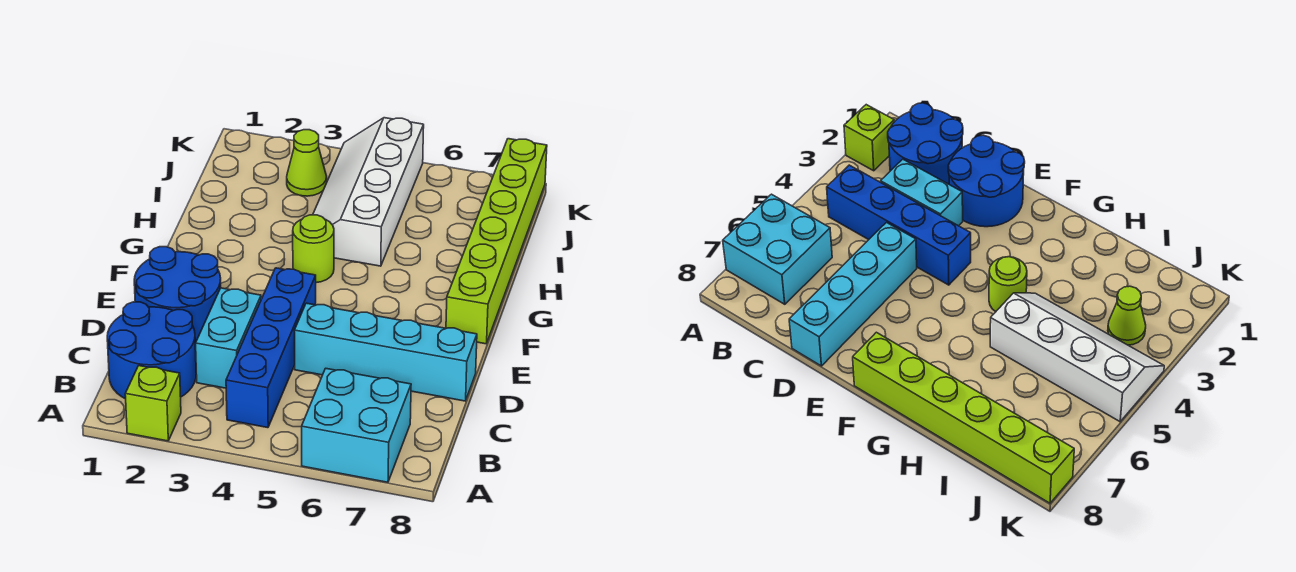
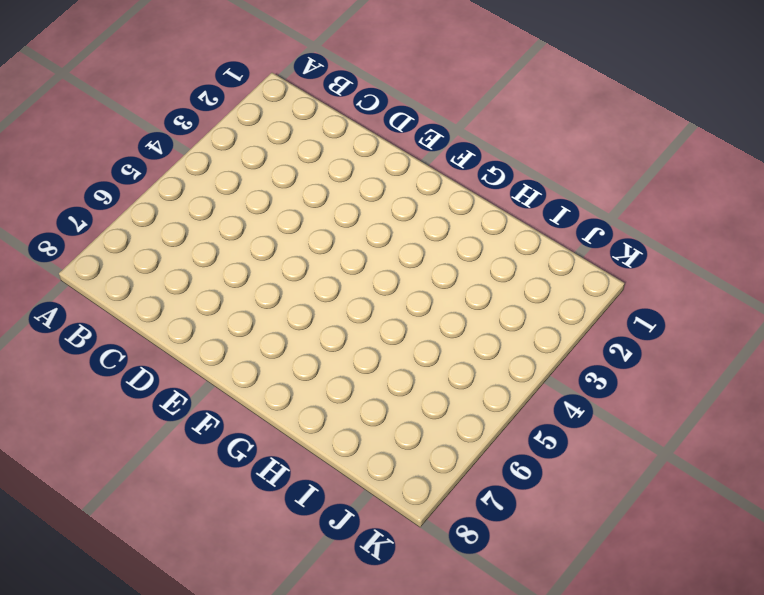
none -> lime 1x1 brick [125,366,181,441]
none -> cyan 2x2 brick [302,368,411,482]

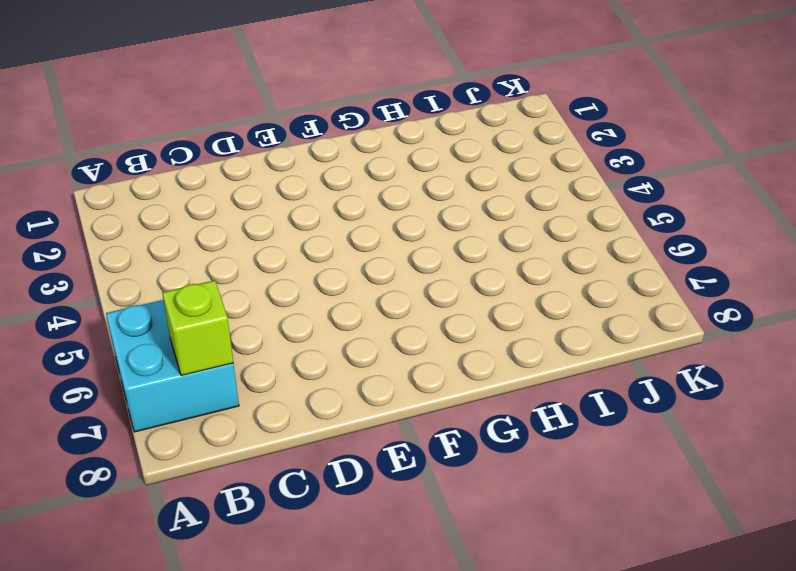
lime 1x1 brick [162,280,233,376] -> lime 1x1 brick moved to [125,366,181,441]
none -> blue 2x2 round brick [107,302,196,399]
none -> blue 1x4 brick [226,268,316,428]

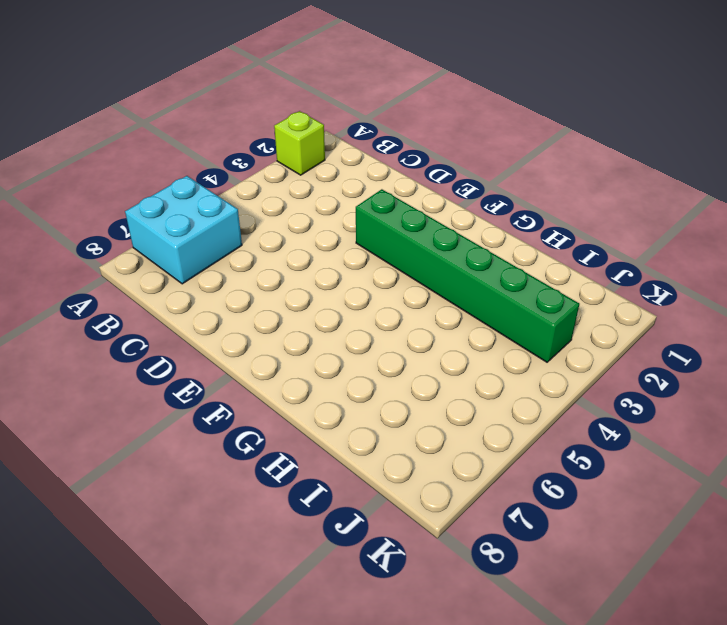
green 1x6 brick [356,189,579,362] -> lime 1x1 cone [287,130,327,196]
none -> blue 2x2 round brick [107,302,196,399]
none -> blue 1x4 brick [226,268,316,428]

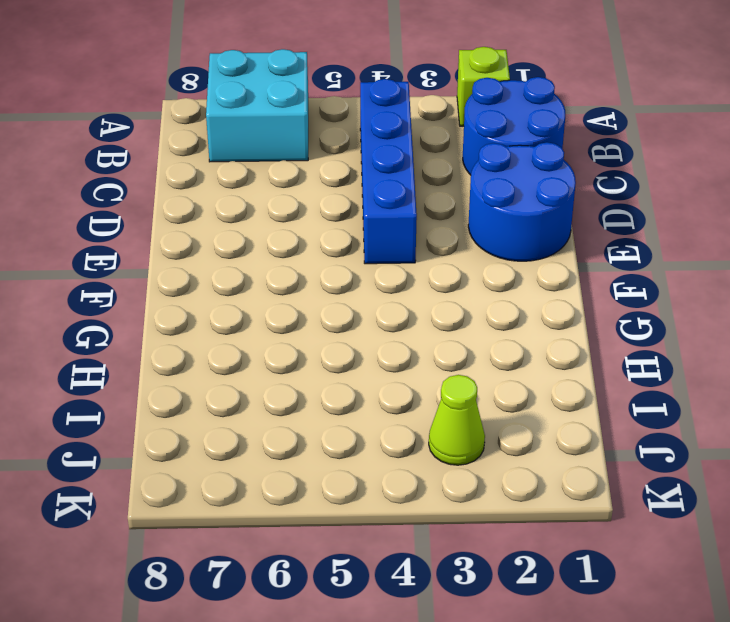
none -> cyan 1x2 brick [195,288,261,388]
none -> cyan 1x4 brick [295,303,477,401]

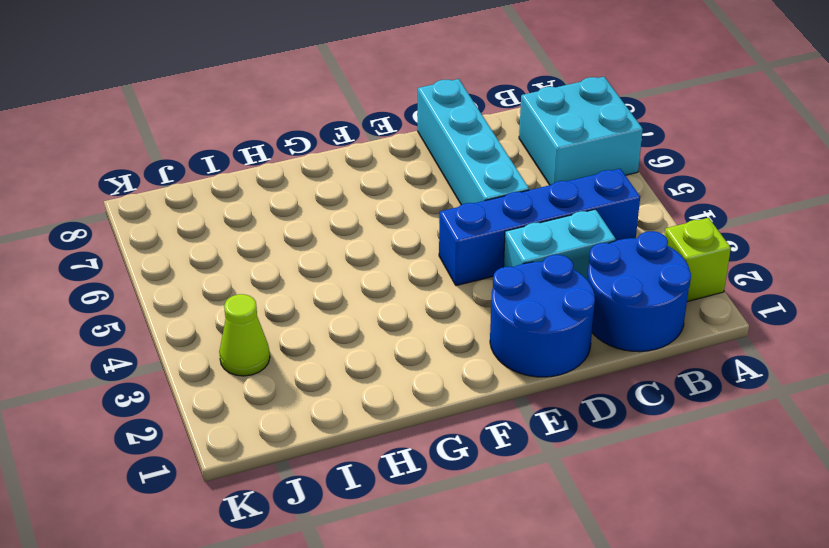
none -> lime 1x6 brick [446,139,547,344]
none -> lime 1x1 round brick [293,215,334,283]

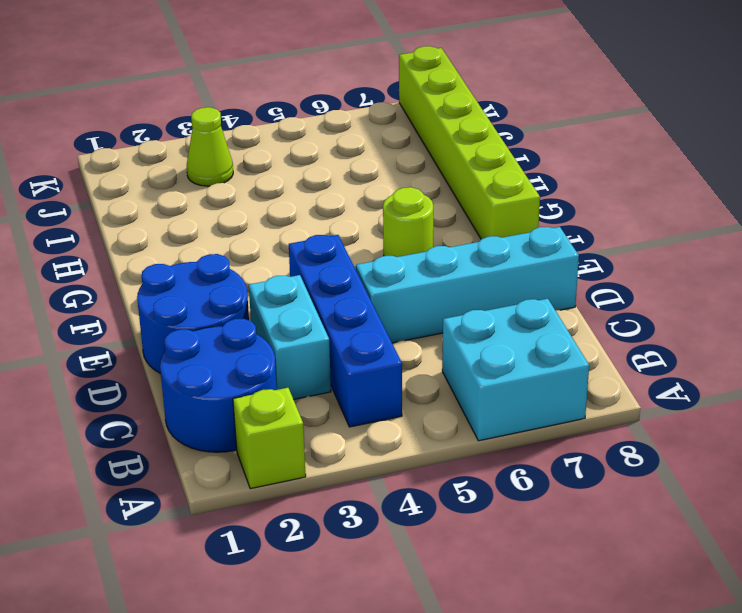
lime 1x1 round brick [383,187,433,257] -> lime 1x1 round brick moved to [293,215,334,283]
none -> white 2x4 slope [313,118,424,266]

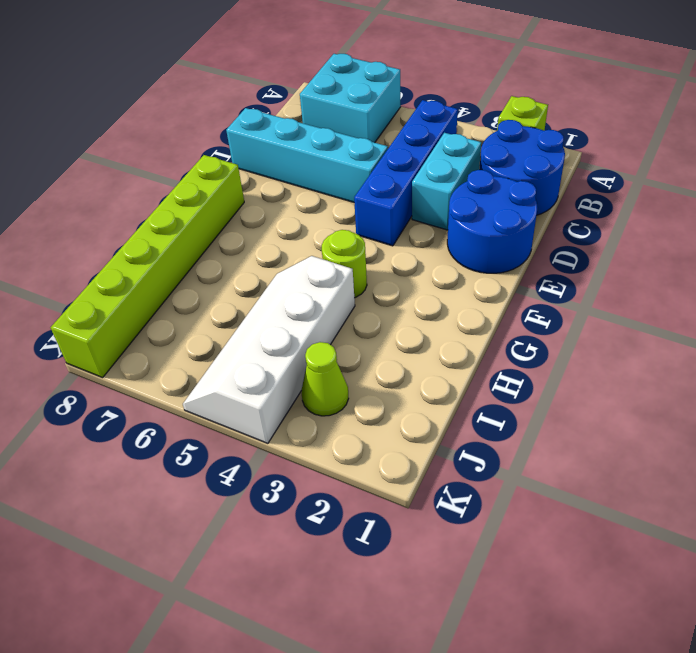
white 2x4 slope [183,256,355,443] -> white 2x4 slope turned to [313,118,424,266]

